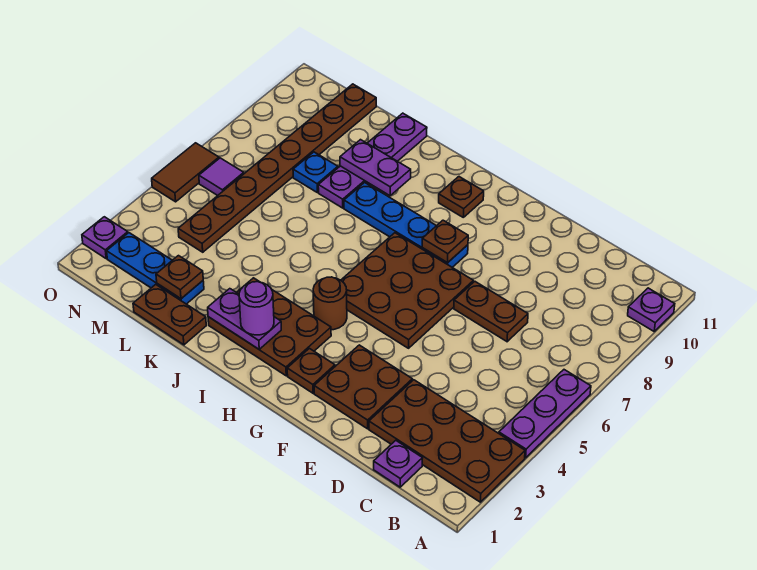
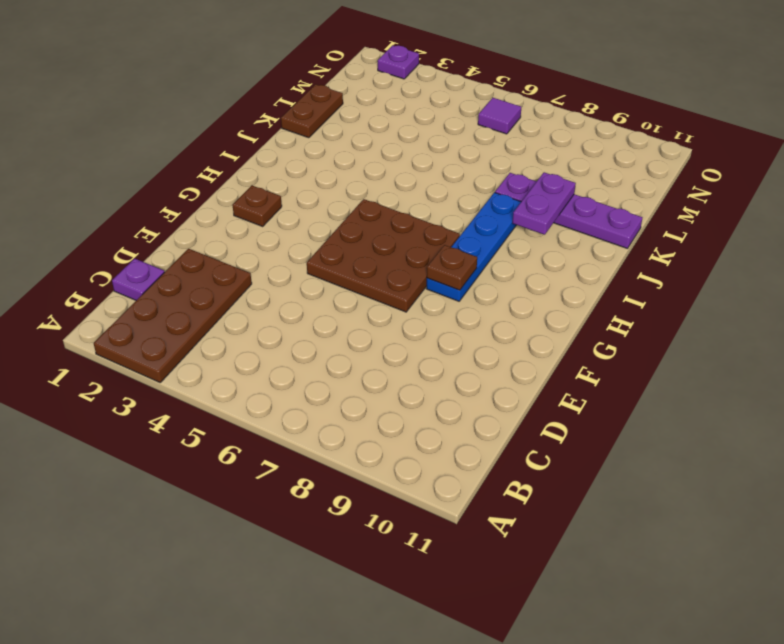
none -> purple 1x3 plate [499,370,591,458]
none -> purple 1x1 plate [628,288,675,331]
none -> brown 1x2 plate [454,281,528,342]

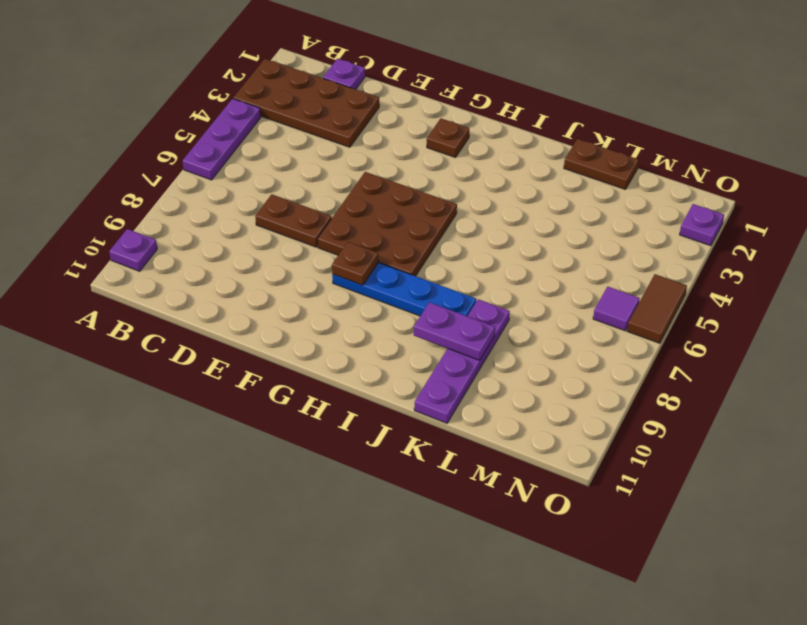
none -> brown 2x2 plate [314,345,412,429]
none -> brown 2x3 plate [208,278,331,376]
none -> brown 1x1 round brick [313,277,347,330]

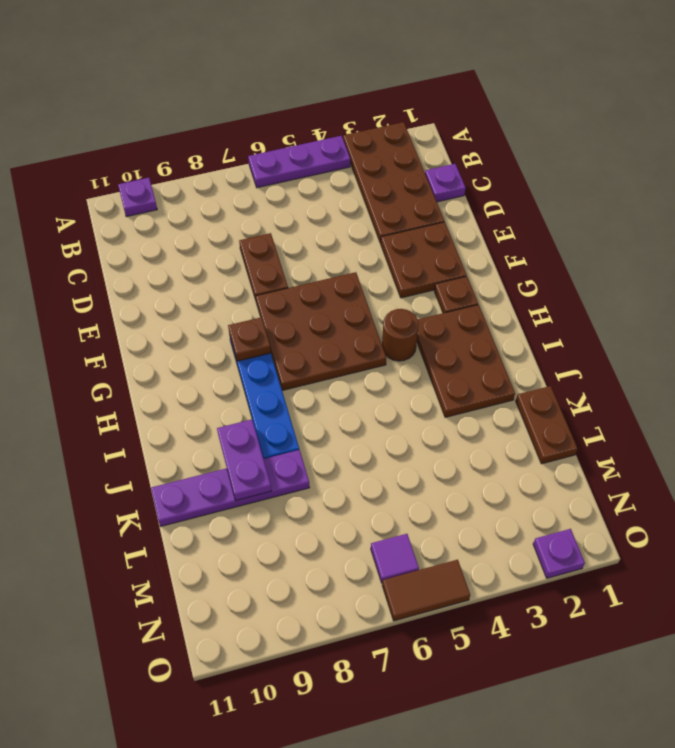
none -> brown 1x1 plate [439,177,484,217]
none -> blue 1x3 plate [107,233,204,304]
none -> blue 1x1 plate [293,152,338,192]

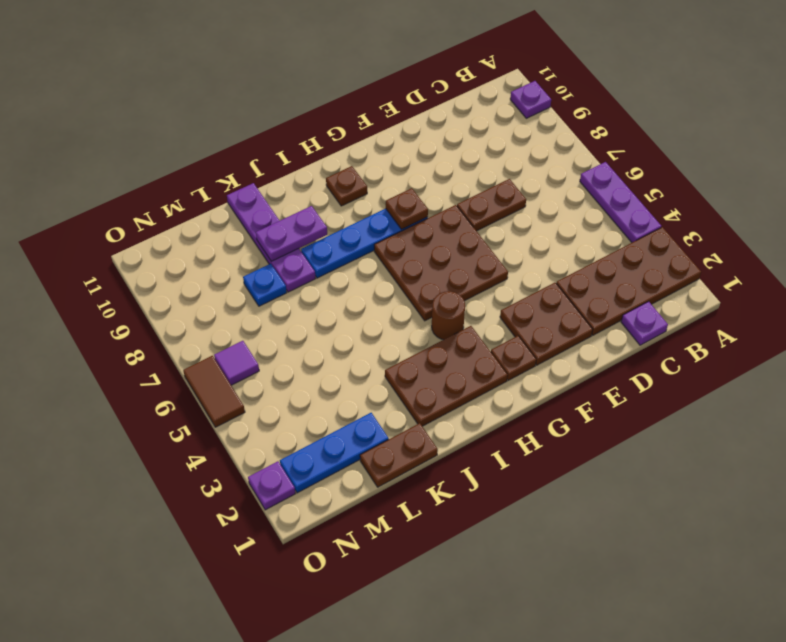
none -> brown 1x8 plate [178,84,376,252]
none -> purple 1x2 plate [208,289,281,349]
none -> brown 1x1 plate [156,256,203,299]

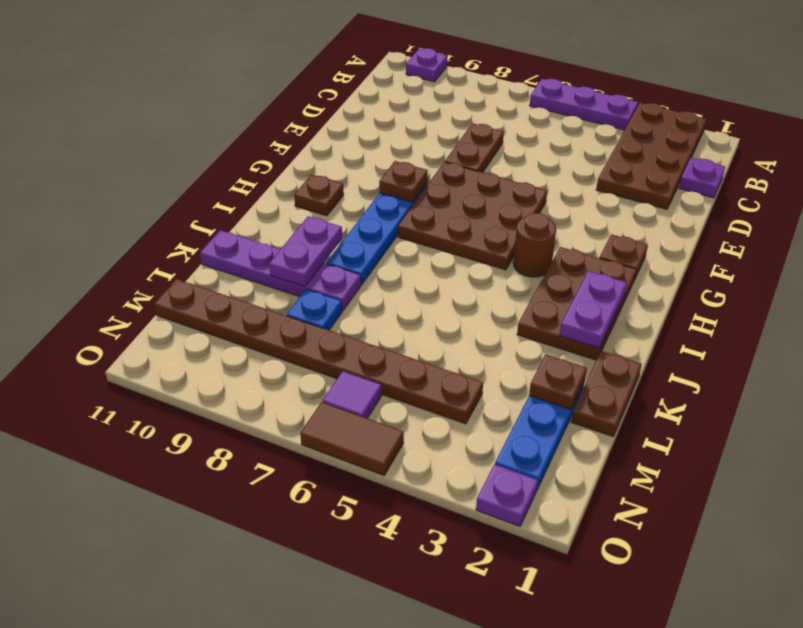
none -> brown 2x2 plate [314,345,412,429]
none -> purple 1x1 round brick [239,282,274,335]

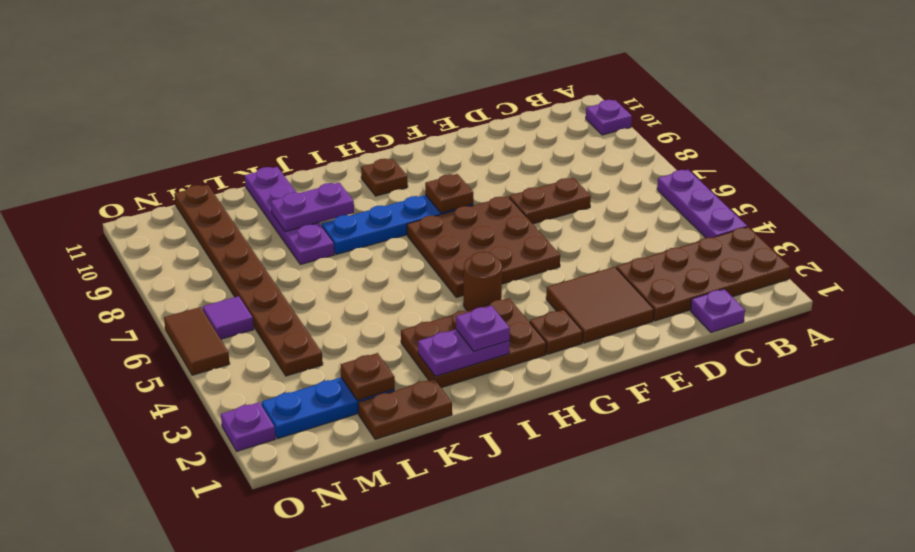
brown 2x2 tile [546,267,654,343] -> brown 2x2 plate [314,345,412,429]
purple 1x1 plate [456,306,510,351] -> purple 1x1 round brick [239,282,274,335]
none -> blue 1x1 plate [293,152,338,192]

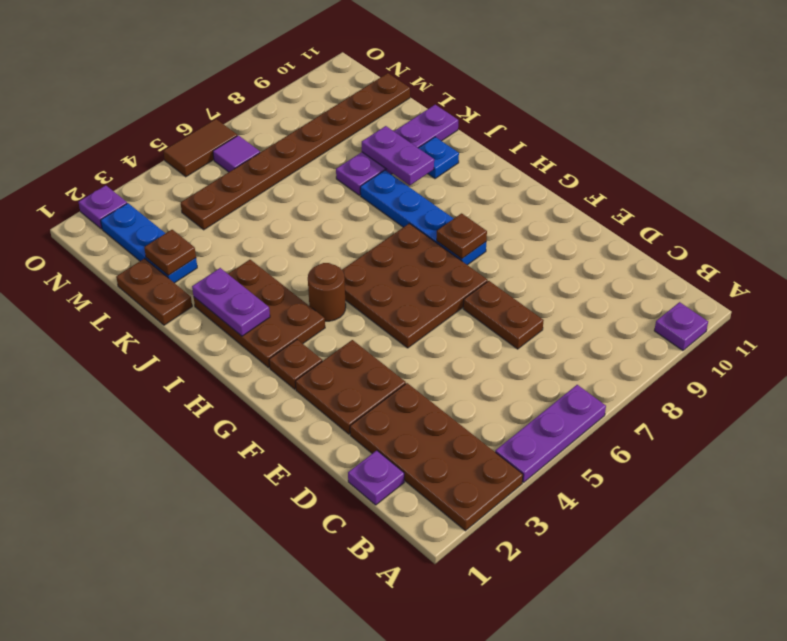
blue 1x1 plate [419,137,459,179] -> blue 1x1 plate moved to [293,152,338,192]
none -> brown 1x1 plate [439,177,484,217]
none -> purple 1x1 round brick [239,282,274,335]

